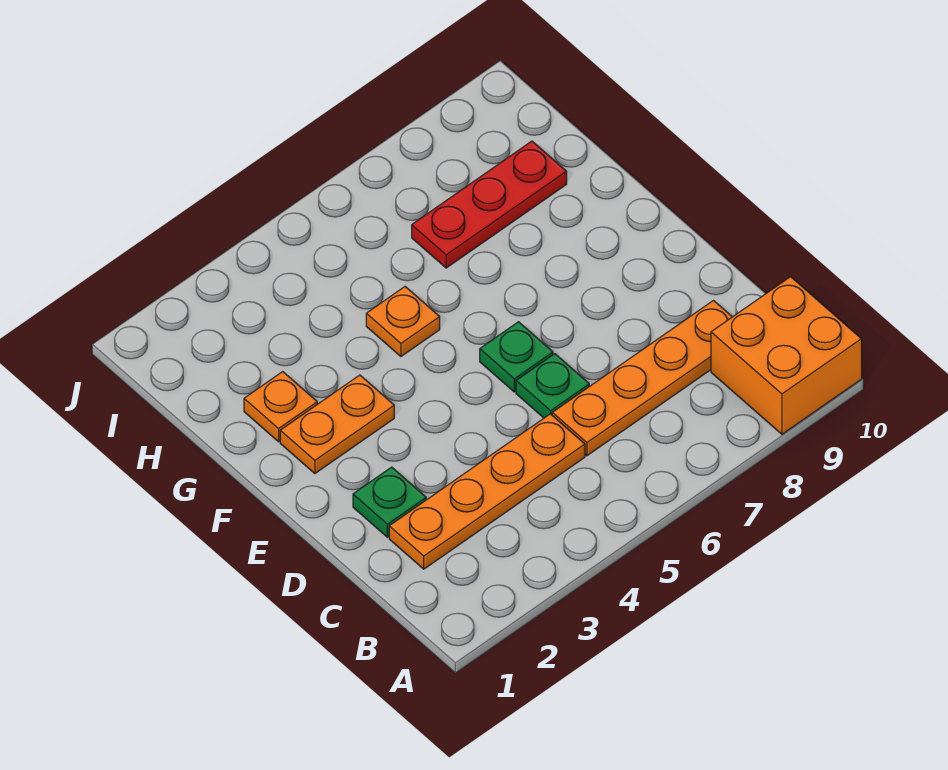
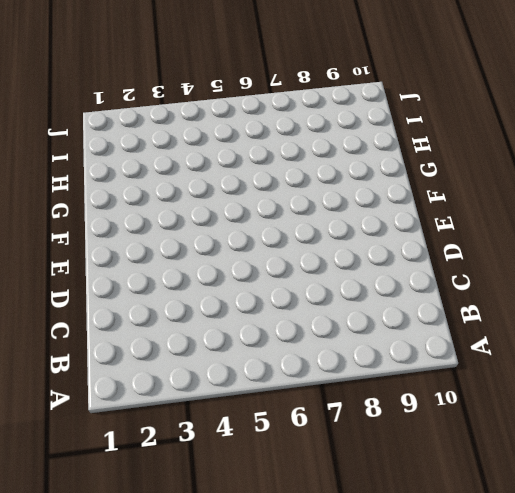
none -> orange 2x2 brick [711,277,862,434]
none -> orange 1x4 plate [389,414,585,569]

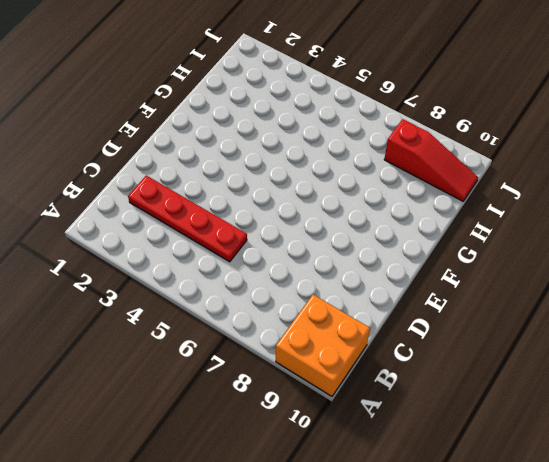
red 1x4 plate [128,176,247,262] -> orange 1x4 plate [389,414,585,569]
red 1x3 slope [384,119,478,201] -> none
none -> orange 1x4 plate [552,301,732,456]
none -> green 1x1 plate [353,467,426,537]

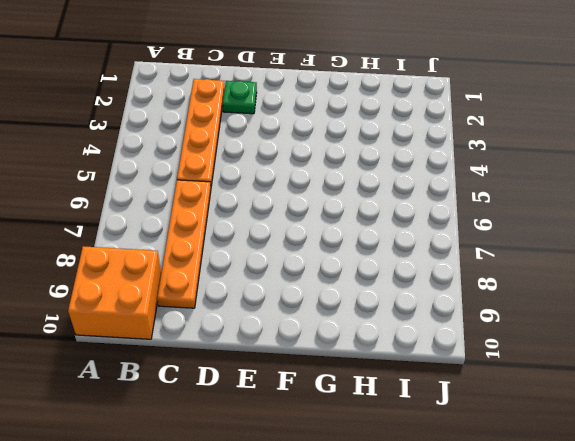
none -> green 1x1 plate [516,354,589,418]
none -> green 1x1 plate [480,322,553,392]

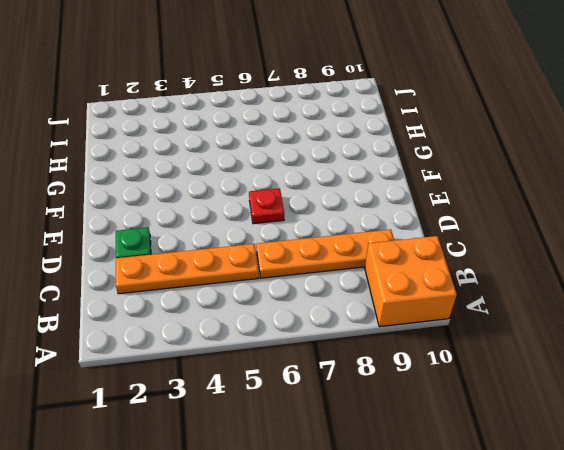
red 1x1 plate [249,188,284,224] -> green 1x1 plate [480,322,553,392]
none -> green 1x1 plate [516,354,589,418]
none -> orange 1x2 plate [280,375,394,474]

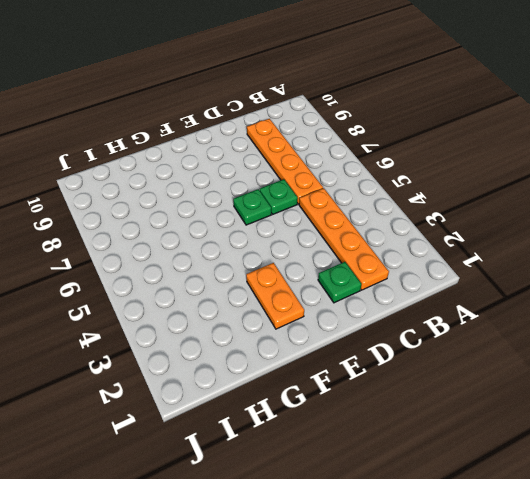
none -> orange 2x2 brick [711,277,862,434]
none -> orange 1x1 plate [244,372,317,442]

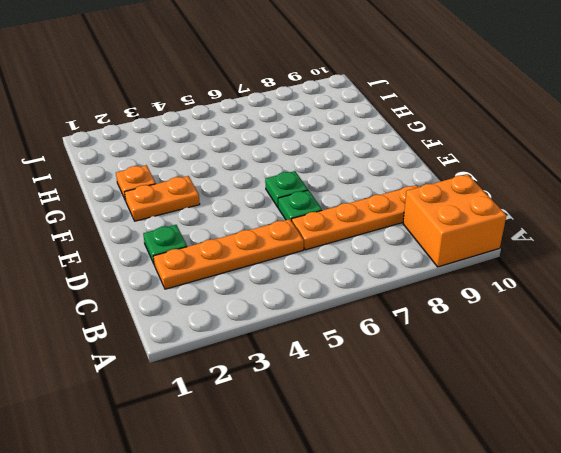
none -> orange 1x1 plate [366,287,440,356]
none -> red 1x3 plate [412,141,567,268]

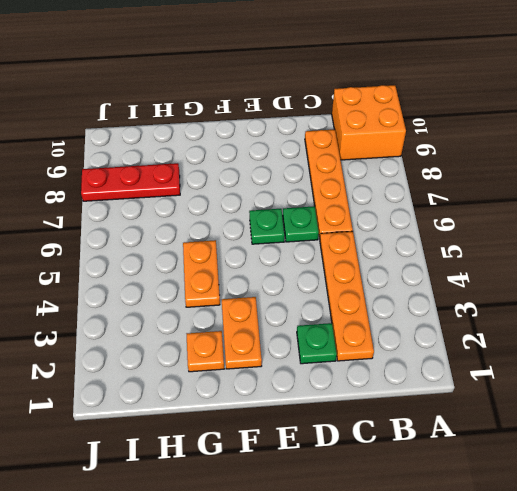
orange 1x2 plate [183,240,220,307] -> orange 1x1 plate [366,287,440,356]
red 1x3 plate [81,163,180,201] -> red 1x3 plate turned to [412,141,567,268]

